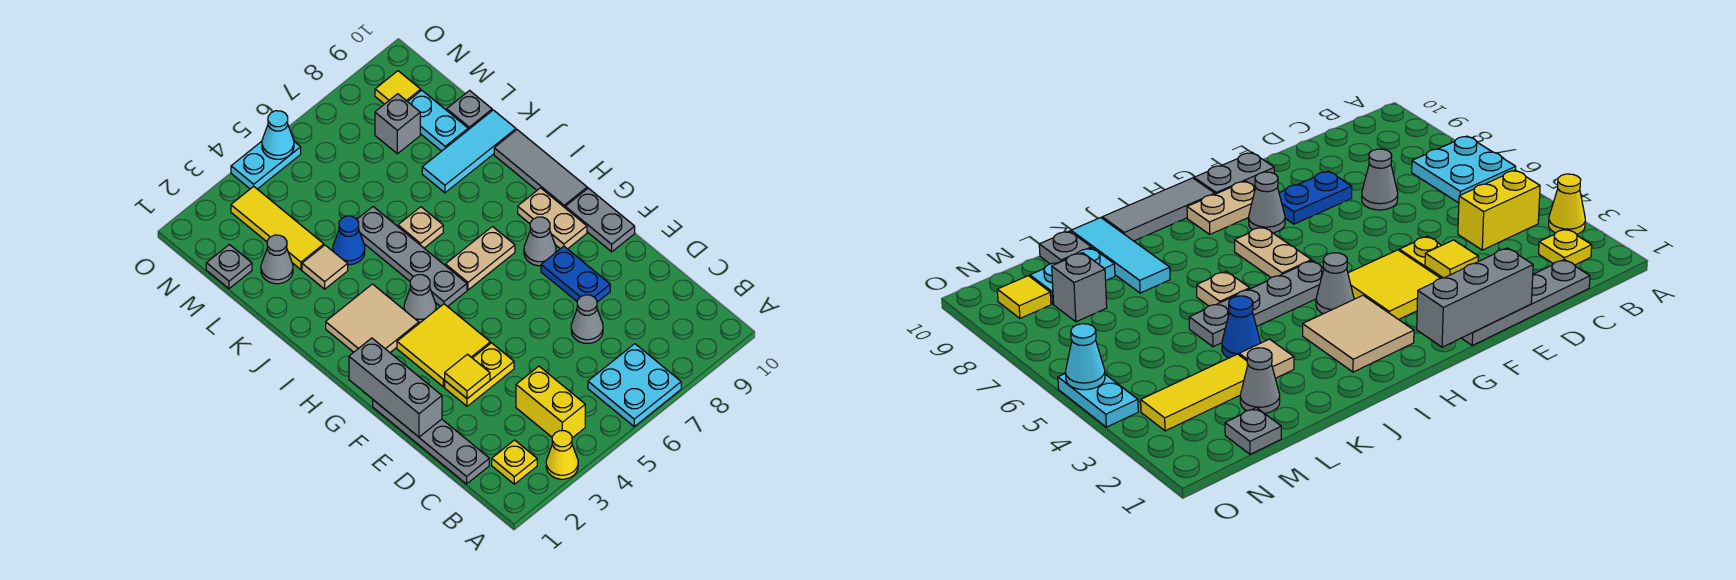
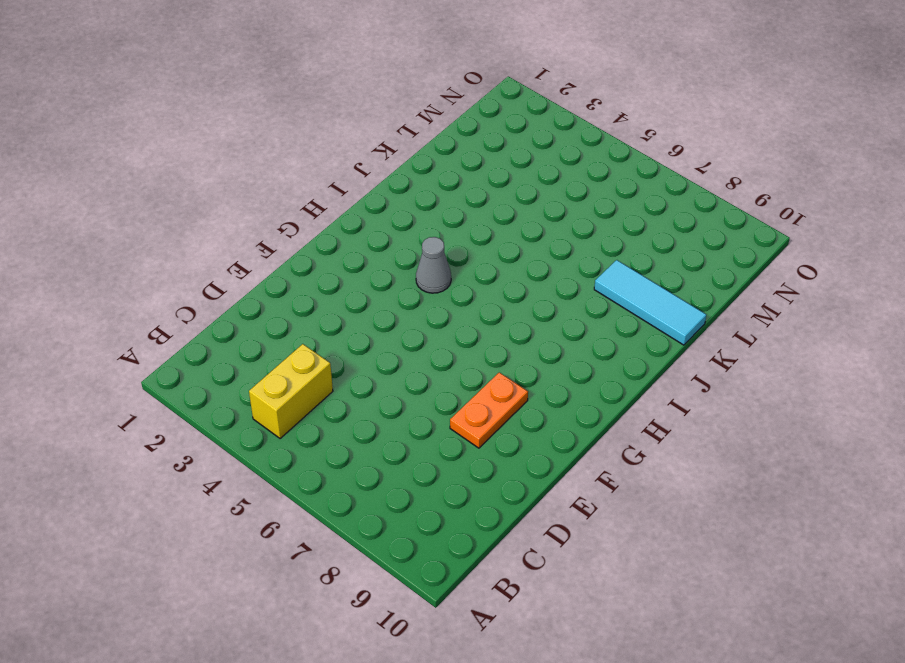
orange 1x2 plate [450,372,528,448] -> blue 1x2 plate [541,246,610,302]
none -> yellow 1x1 cone [546,431,578,479]
none -> cyan 2x2 plate [588,344,681,426]
none -> yellow 1x1 plate [492,440,537,484]
none -> grey 1x4 plate [373,400,489,484]

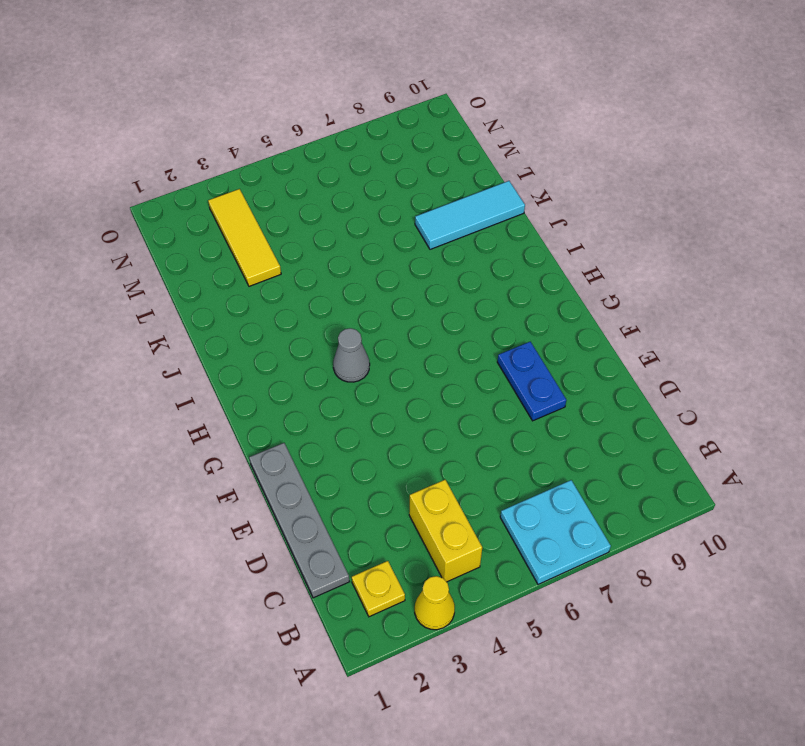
none -> grey 1x1 cone [571,295,603,343]
none -> yellow 1x2 plate [445,343,514,406]
none -> yellow 2x2 tile [397,304,490,387]
none -> grey 1x2 plate [565,188,635,252]

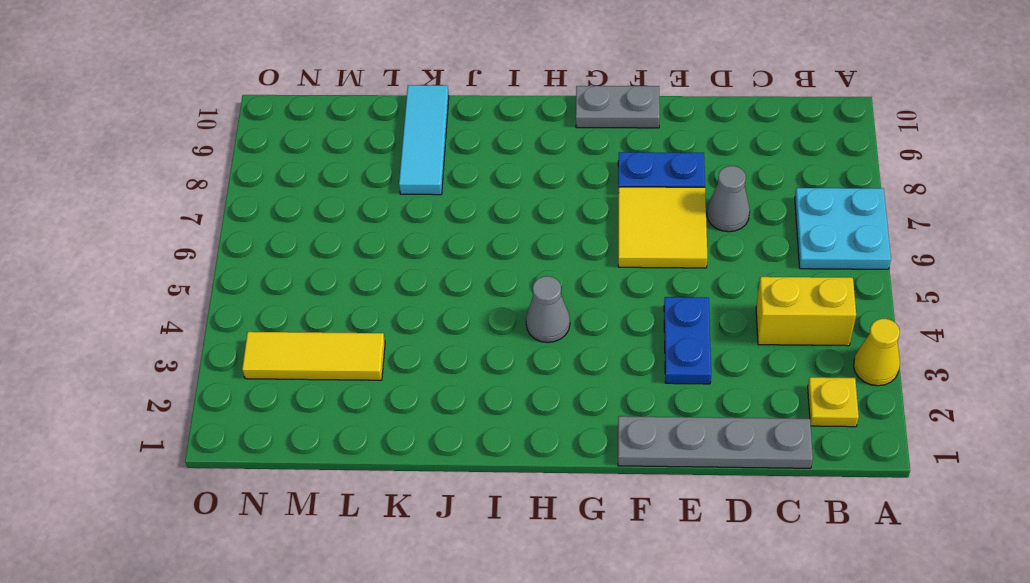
blue 1x2 plate [664,297,711,384] -> yellow 1x2 plate [445,343,514,406]
yellow 2x2 tile [618,187,707,268] -> yellow 2x2 tile moved to [397,304,490,387]
none -> grey 1x1 cone [524,217,556,266]
none -> tan 1x2 plate [518,188,587,249]
none -> tan 2x2 tile [326,284,419,352]
none -> grey 1x4 plate [357,207,467,307]

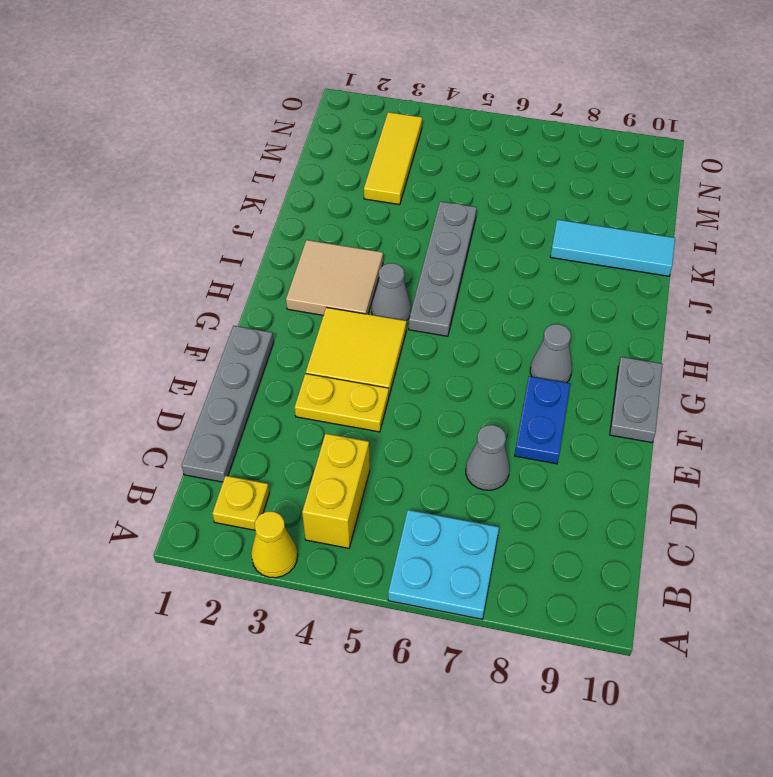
none -> tan 1x2 plate [518,188,587,249]
none -> tan 1x2 plate [445,227,515,290]
none -> grey 1x3 tile [494,130,587,207]
none -> tan 1x1 plate [398,207,443,248]

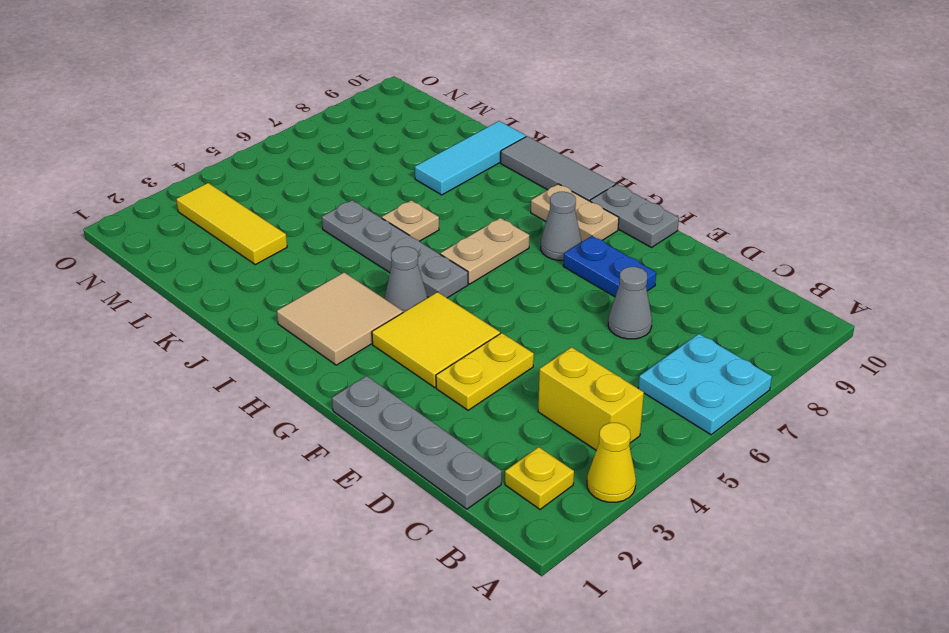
none -> tan 1x1 tile [302,245,348,289]
none -> blue 1x1 cone [333,216,365,265]
none -> grey 1x1 cone [261,235,293,284]
none -> cyan 1x2 plate [408,90,468,151]

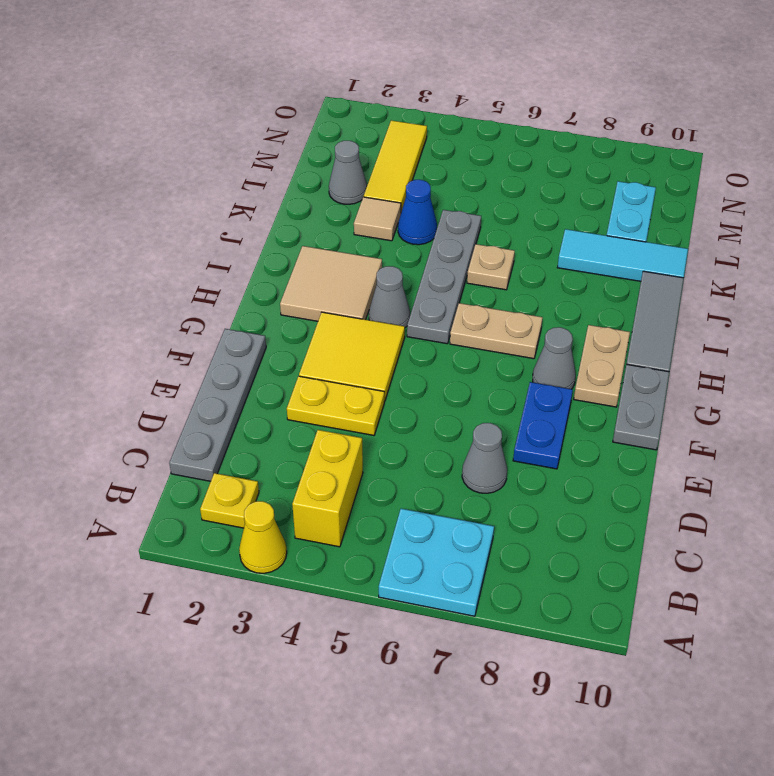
none -> grey 1x1 plate [447,91,492,130]
none -> grey 1x1 plate [206,245,252,289]
none -> grey 1x1 brick [375,94,420,154]
none -> yellow 1x1 tile [375,71,421,104]

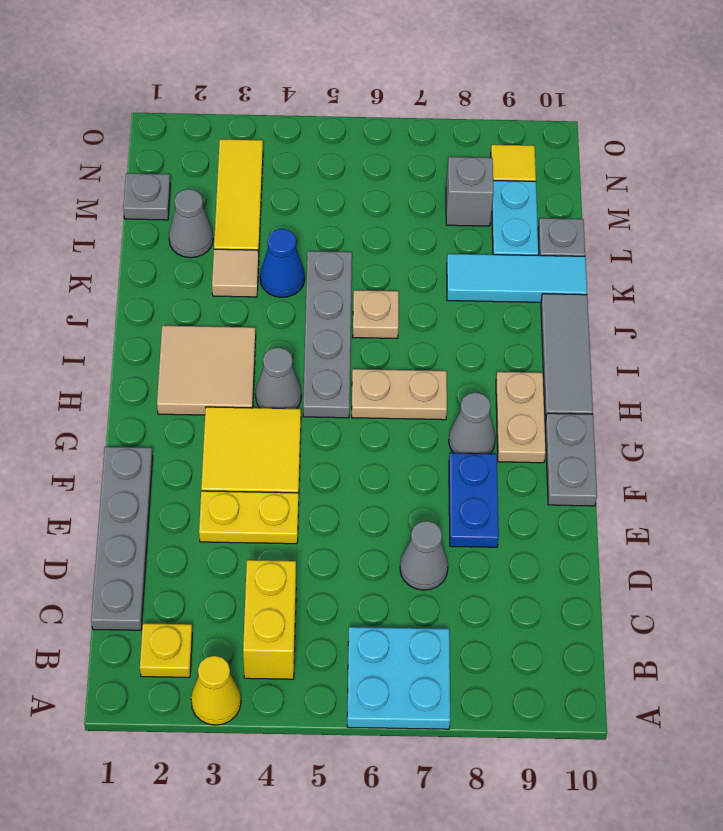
none -> cyan 1x2 plate [231,141,301,189]
none -> grey 1x3 brick [349,338,442,437]
none -> yellow 1x1 tile [445,354,490,399]
none -> cyan 1x1 cone [262,111,294,159]

